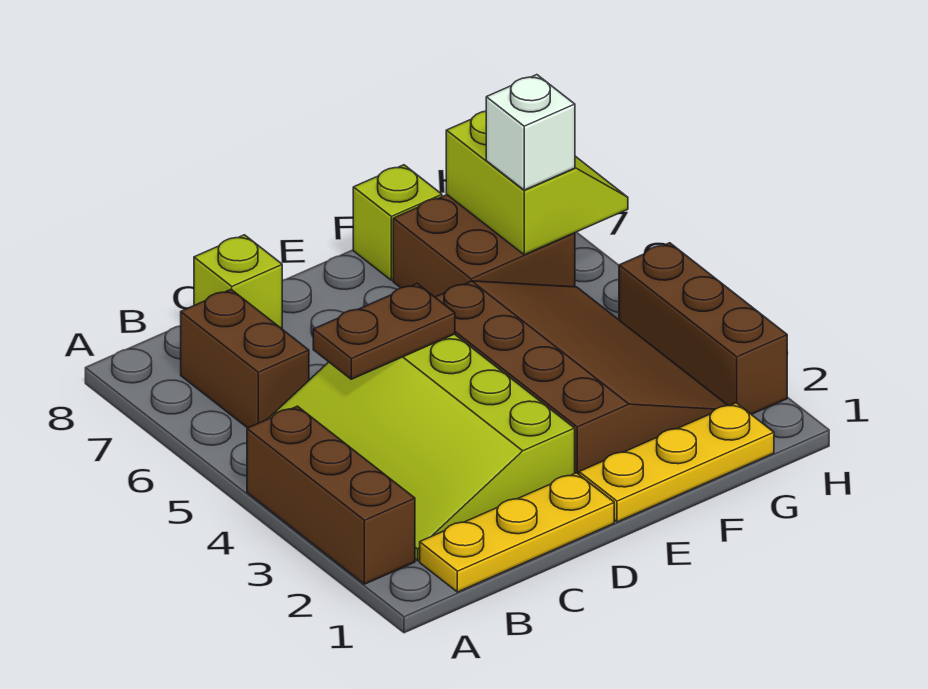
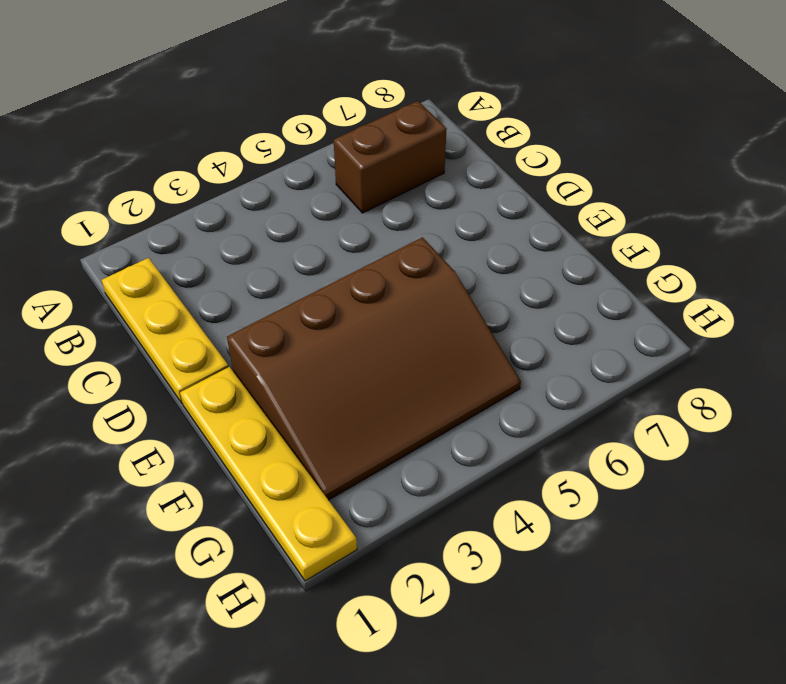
yellow 1x4 plate [180,367,357,581] -> yellow 1x3 plate [579,403,774,522]
none -> brown 1x3 brick [247,406,415,584]
none -> lime 3x4 slope [268,334,575,561]
none -> lime 1x1 brick [194,235,282,329]

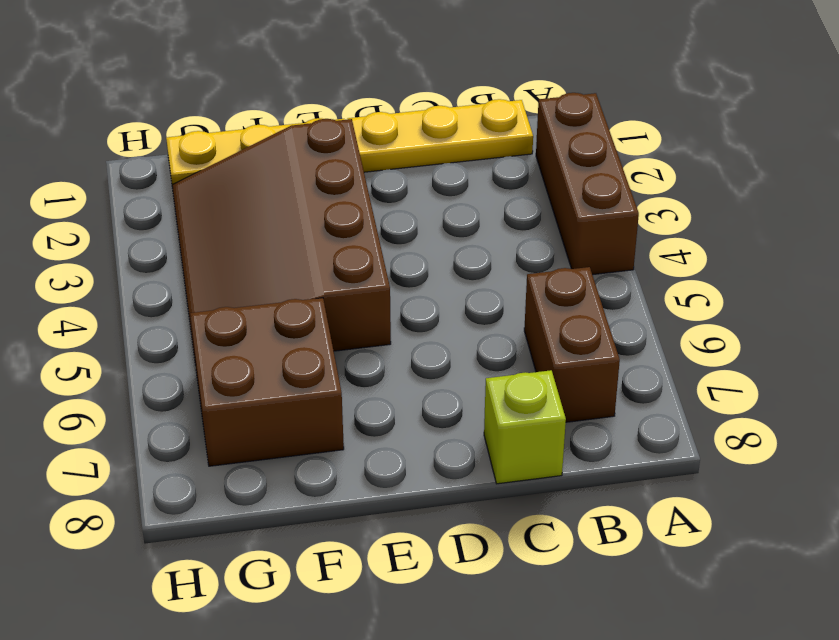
none -> lime 3x4 slope [268,334,575,561]
none -> lime 1x1 brick [353,165,442,280]
none -> brown 1x3 brick [619,243,787,414]

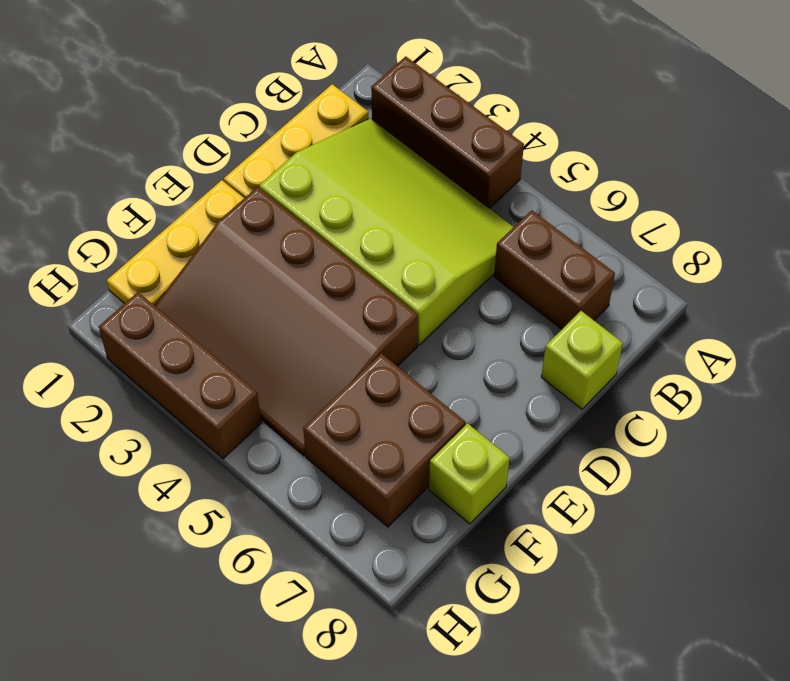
none -> brown 1x2 plate [313,284,455,379]
none -> lime 2x2 slope [446,111,628,255]
none -> white 1x1 brick [486,75,575,190]

